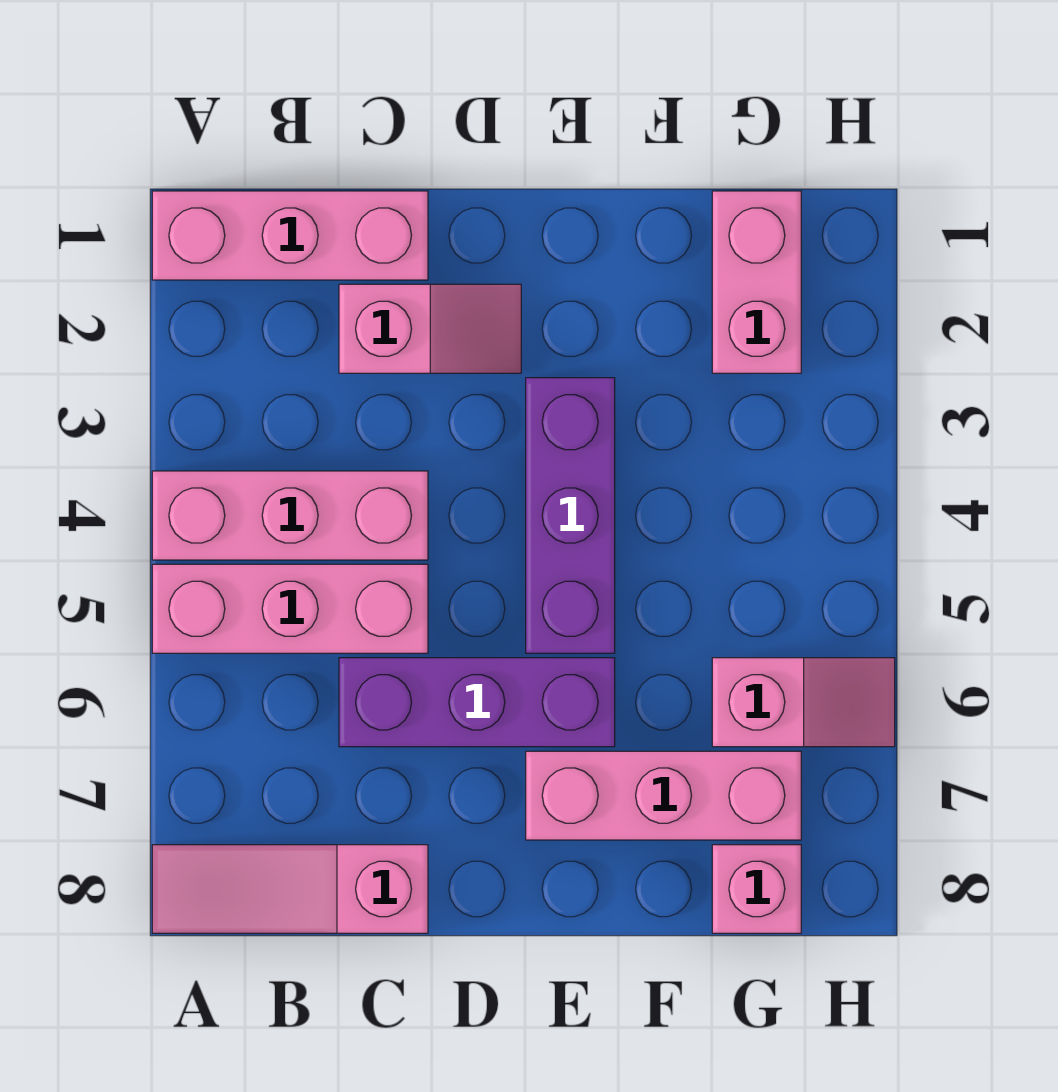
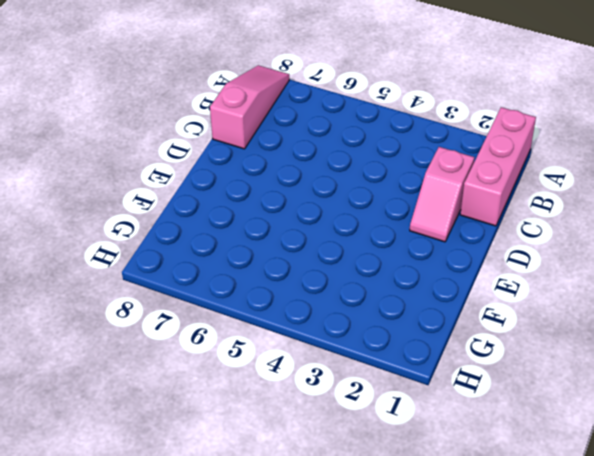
none -> pink 1x3 brick [152,471,428,560]
none -> pink 1x3 brick [152,564,428,653]

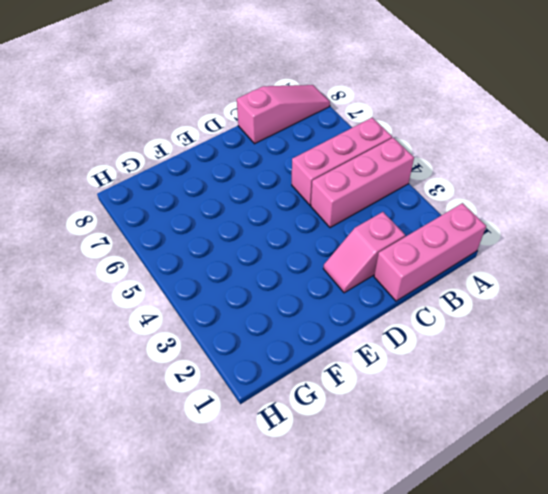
none -> purple 1x3 brick [339,658,615,747]
none -> purple 1x3 brick [526,378,615,653]

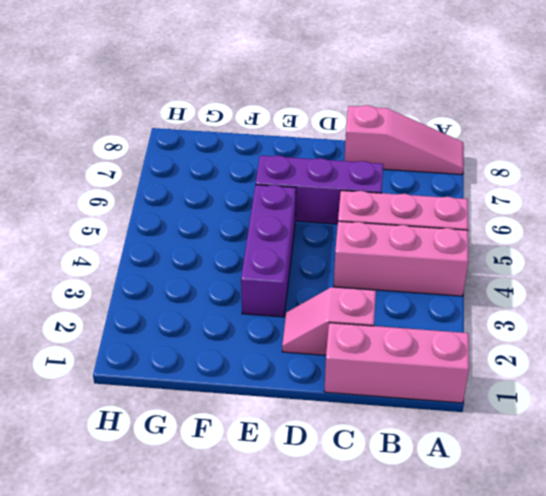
none -> pink 1x3 brick [526,751,801,840]
none -> pink 1x2 brick [712,191,801,373]

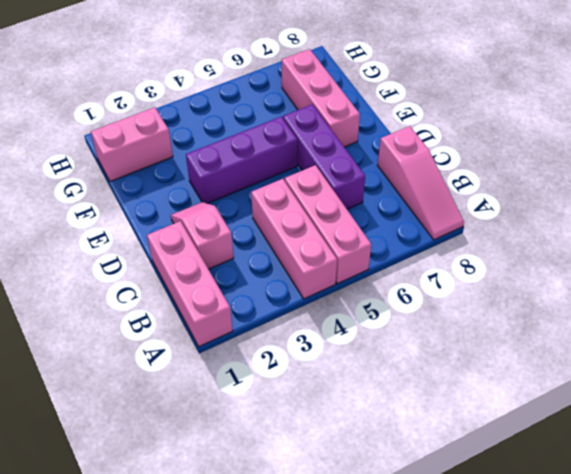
none -> pink 1x2 slope [712,658,895,747]
none -> pink 1x1 brick [712,845,801,933]

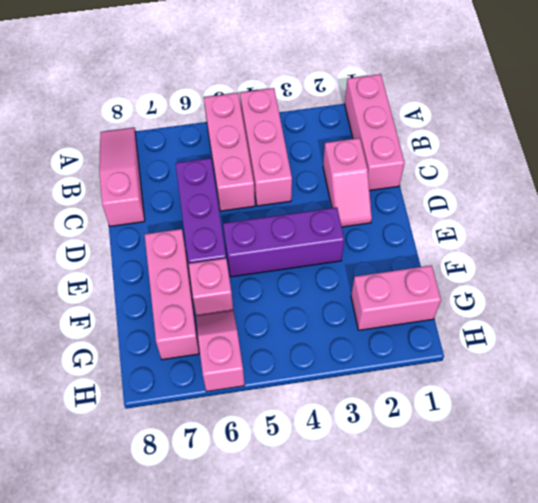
pink 1x1 brick [188,258,233,316] -> pink 1x1 brick moved to [712,845,801,933]
pink 1x2 slope [196,310,245,392] -> pink 1x2 slope turned to [712,658,895,747]

